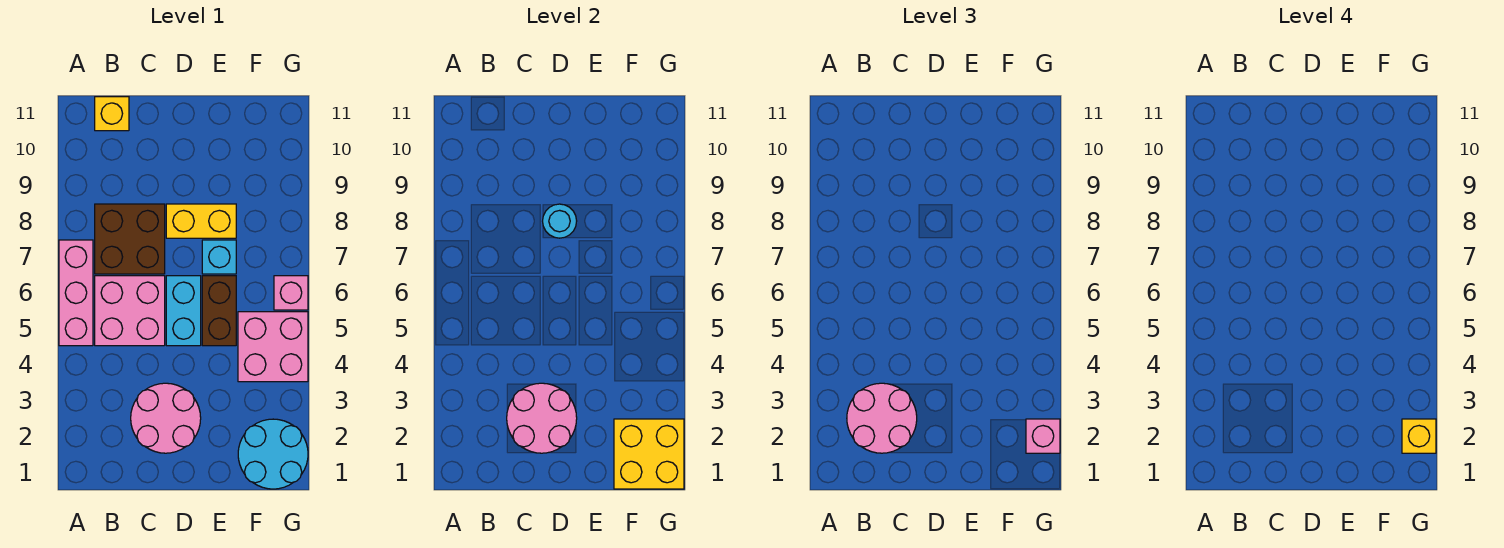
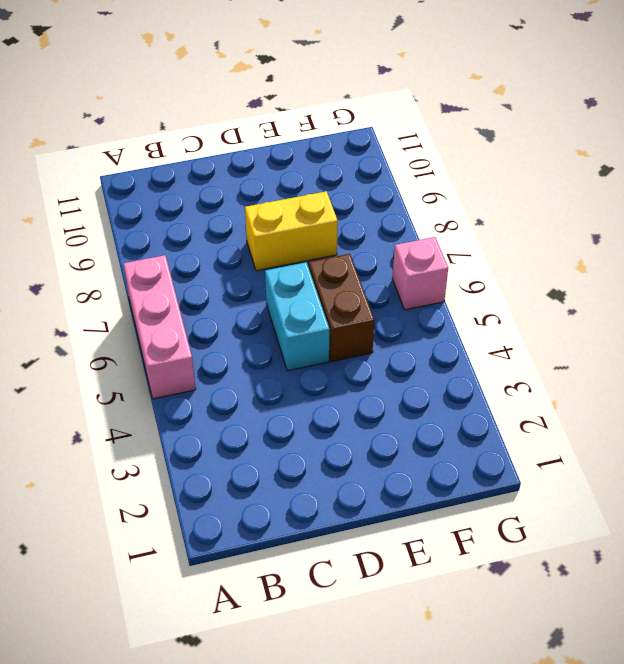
none -> pink 2x2 brick [95,276,165,346]
none -> brown 2x2 brick [95,204,165,274]
none -> yellow 1x1 brick [95,97,129,131]

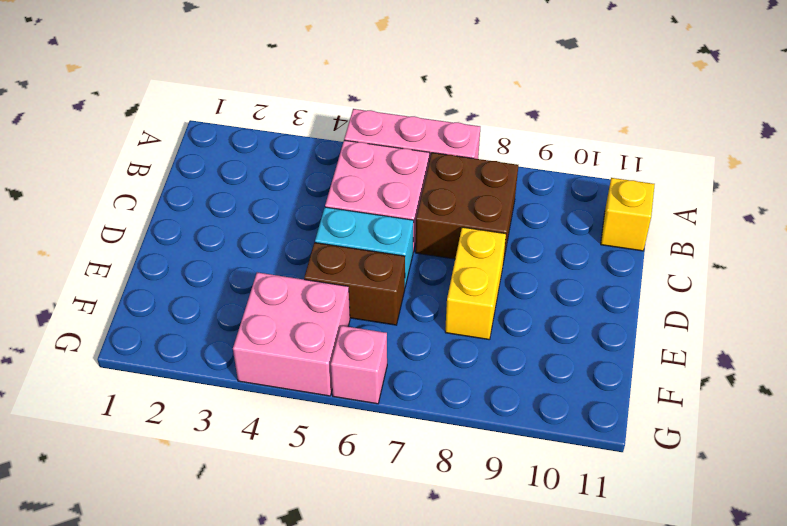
none -> pink 2x2 round brick [131,383,201,453]
none -> cyan 1x1 brick [202,240,236,274]
none -> cyan 2x2 round brick [238,419,308,489]

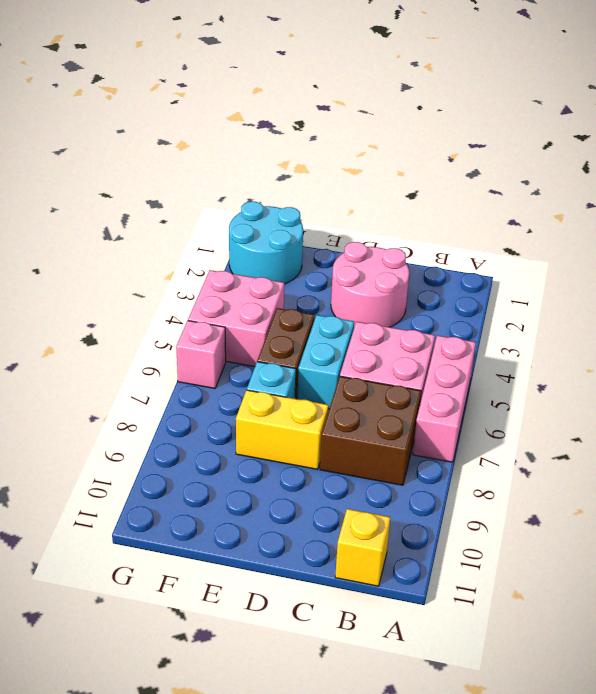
none -> pink 2x2 round brick [507,383,577,453]
none -> cyan 1x1 round brick [543,204,577,238]
none -> yellow 2x2 brick [614,419,684,489]

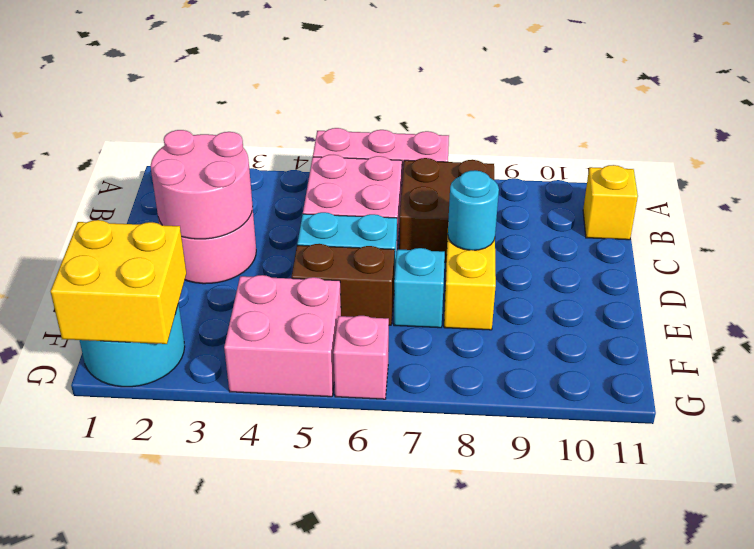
none -> pink 2x2 round brick [847,383,917,453]
none -> pink 1x1 brick [1026,419,1060,453]
none -> yellow 1x1 brick [1402,419,1436,453]

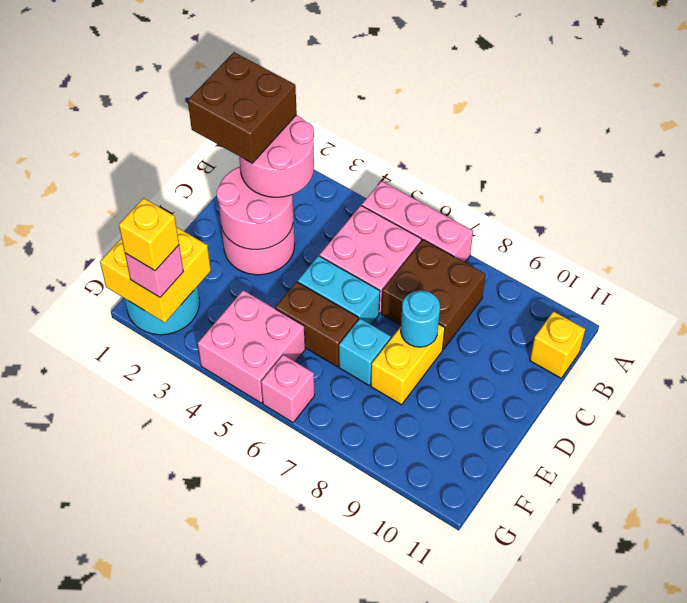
brown 2x2 brick [188,52,297,163] -> none

